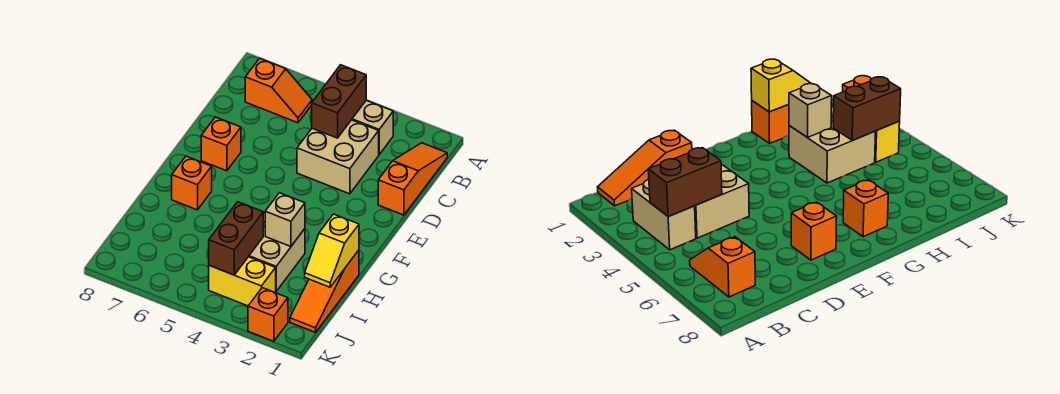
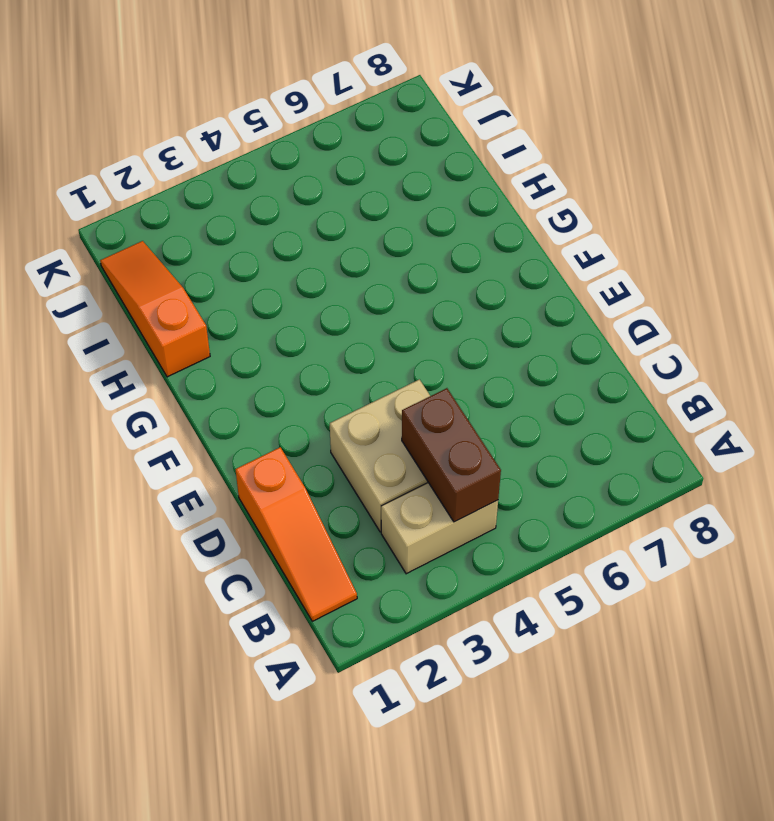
none -> orange 1x2 slope [245,58,312,123]
none -> orange 1x1 brick [201,117,241,171]
none -> orange 1x1 brick [172,156,212,210]

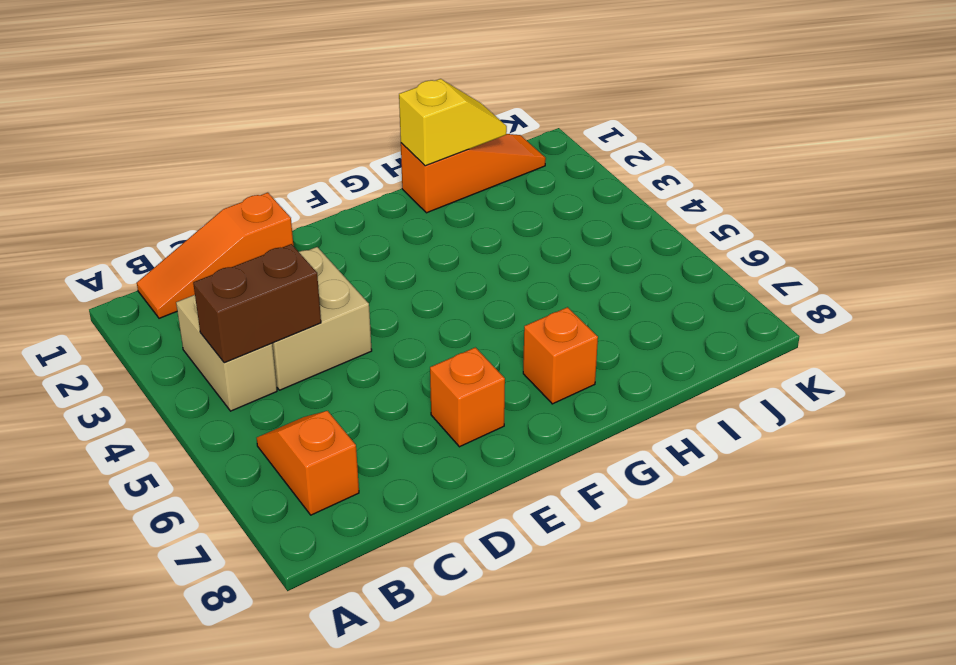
none -> tan 2x2 brick [249,212,305,291]
none -> yellow 1x2 brick [209,257,276,306]
none -> orange 1x1 brick [248,288,288,341]

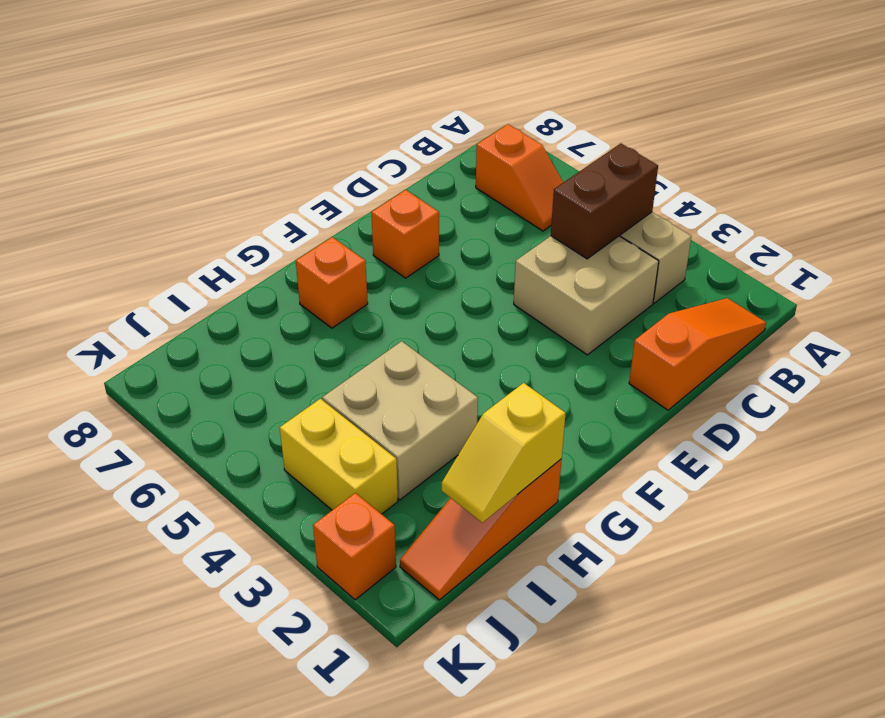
none -> tan 1x1 brick [265,193,305,247]
none -> brown 1x2 brick [209,202,263,275]

